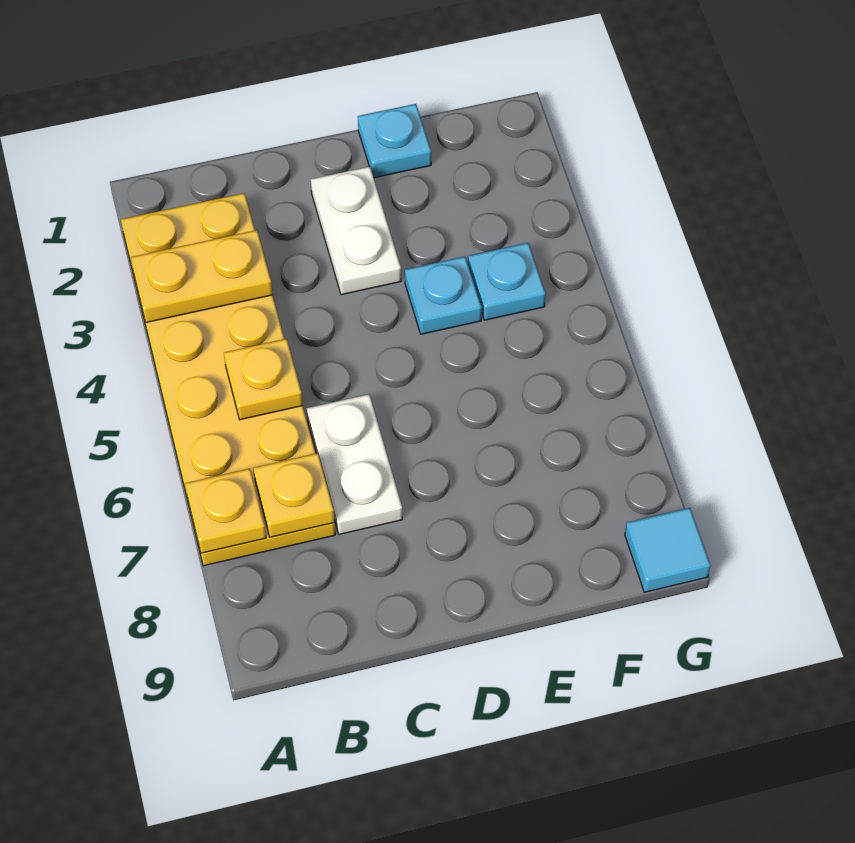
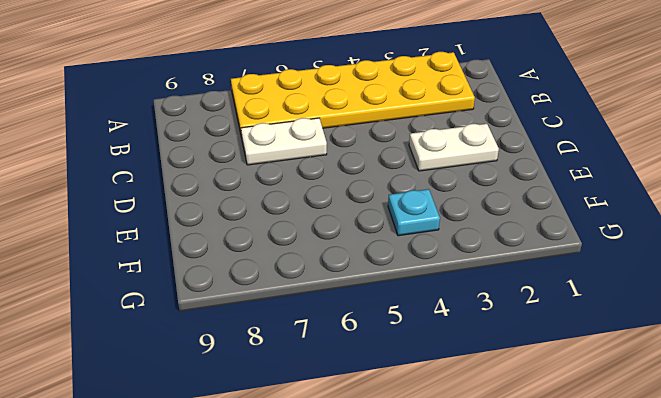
none -> cyan 1x1 plate [358,104,431,178]
none -> cyan 1x1 plate [405,257,482,334]

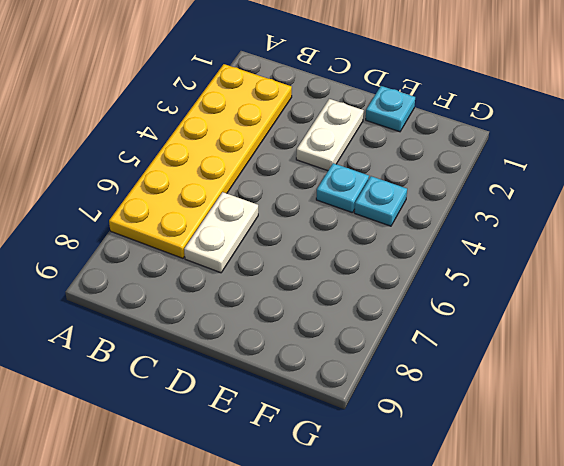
none -> cyan 1x1 tile [625,508,710,592]
none -> yellow 1x2 plate [131,230,273,322]

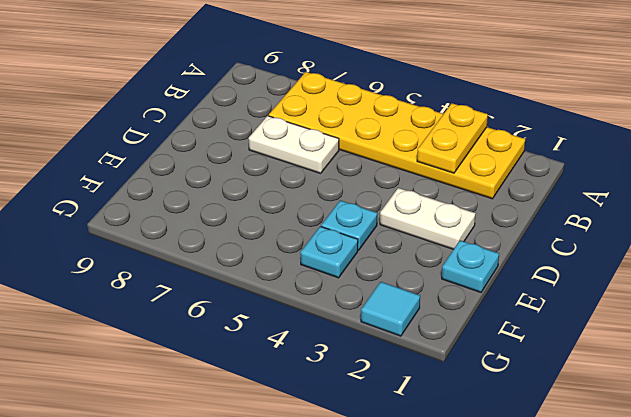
cyan 1x1 tile [361,282,420,336] -> cyan 1x1 tile moved to [625,508,710,592]
none -> yellow 1x1 plate [185,469,266,553]
none -> yellow 1x1 plate [224,339,303,420]

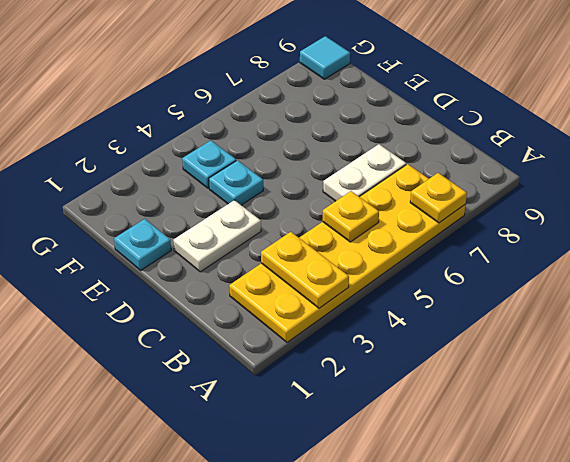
none -> yellow 1x1 plate [253,453,334,537]

